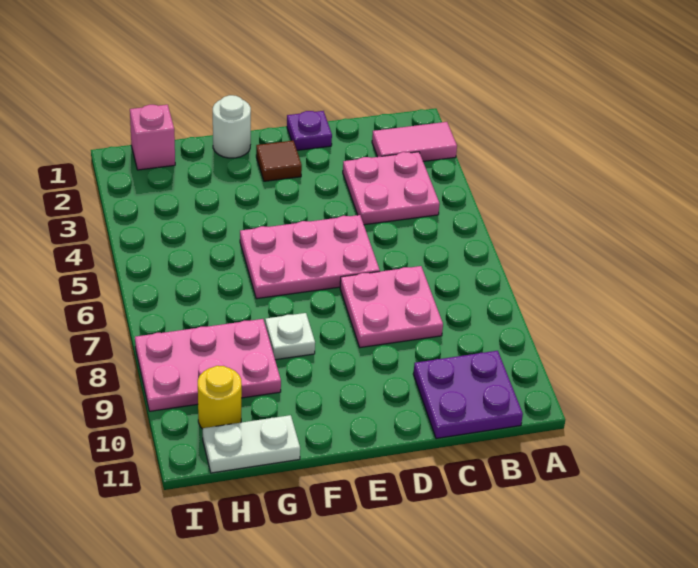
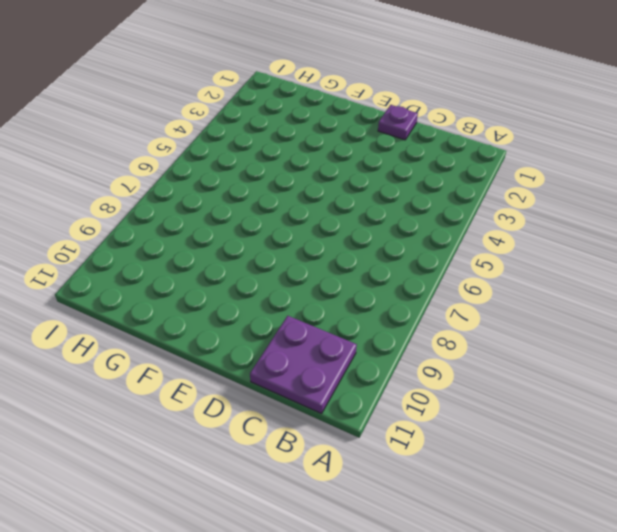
none -> pink 1x2 tile [372,122,457,161]
none -> pink 2x2 plate [343,152,440,225]
none -> pink 2x2 plate [340,266,443,348]

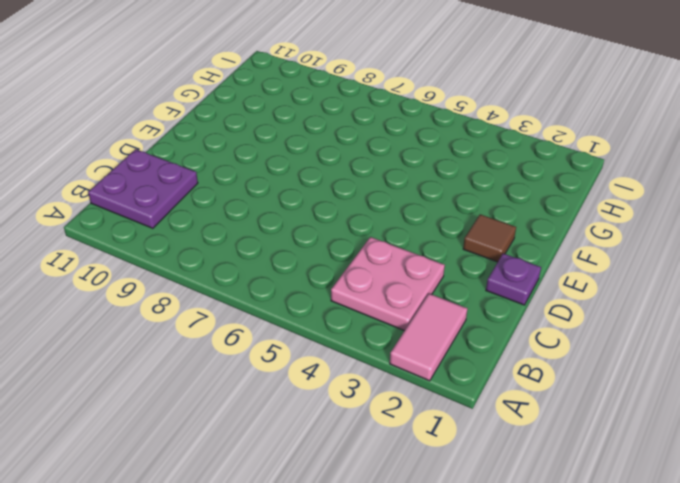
none -> pink 2x2 plate [340,266,443,348]
none -> pink 2x3 plate [240,215,380,299]
none -> white 1x1 round brick [213,95,251,158]

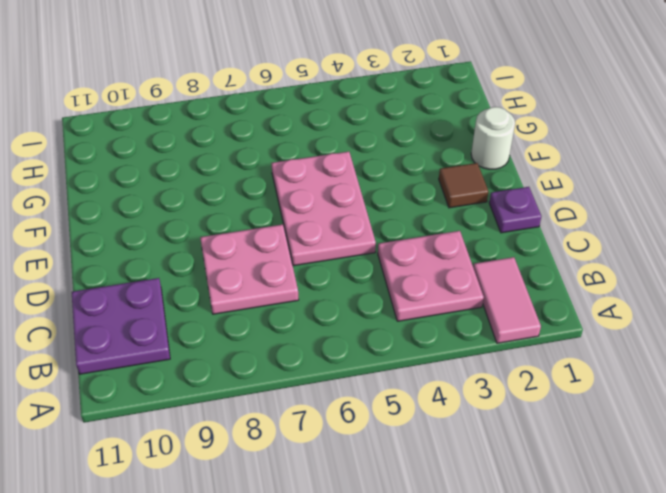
none -> white 1x1 plate [265,313,315,360]
none -> pink 2x3 plate [135,319,281,411]
none -> white 1x2 plate [203,415,300,473]

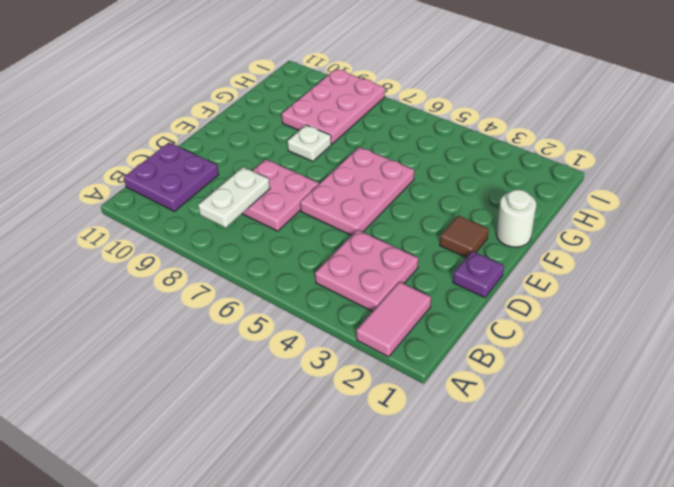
white 1x2 plate [198,167,270,228] -> white 1x2 plate moved to [203,415,300,473]
none -> pink 1x1 brick [130,105,175,170]
none -> yellow 1x1 round brick [198,366,242,429]

